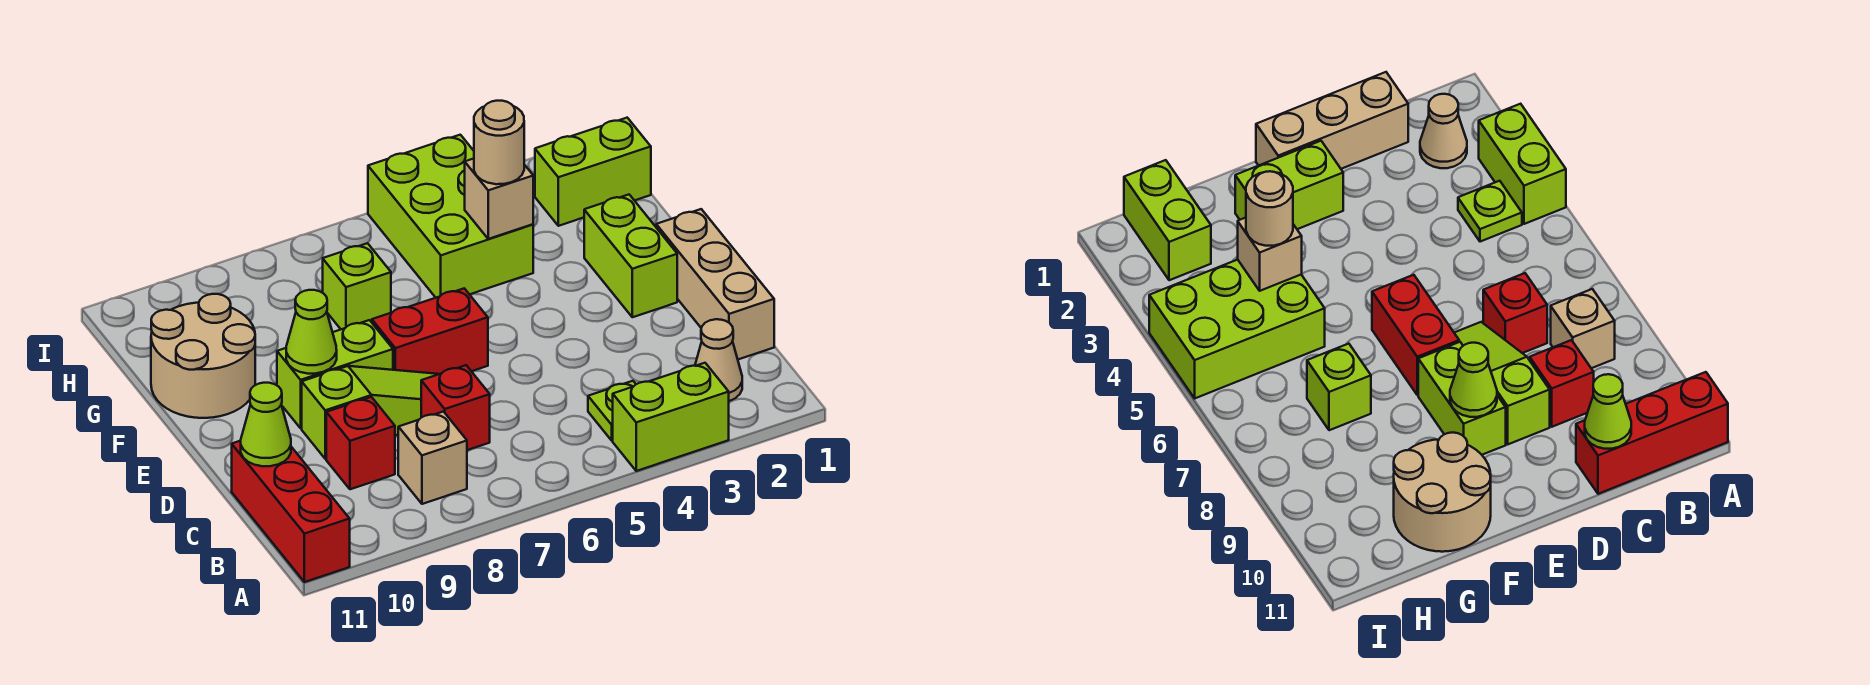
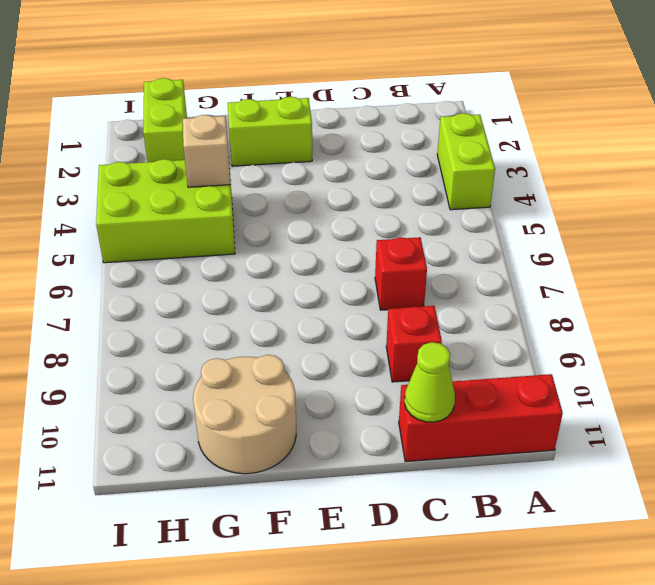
none -> tan 1x1 cone [695,319,742,401]
none -> lime 1x1 plate [588,381,636,440]
none -> tan 1x1 brick [398,412,467,504]

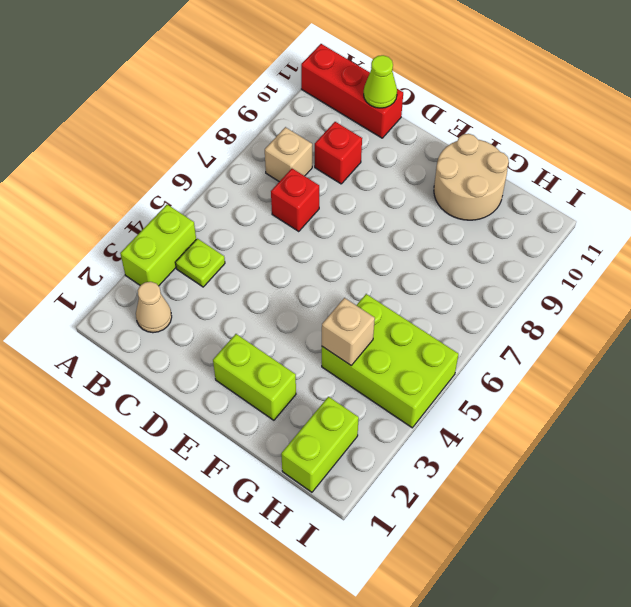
none -> tan 1x3 brick [656,209,774,359]
none -> lime 1x3 slope [302,366,438,459]
none -> red 1x2 brick [372,288,488,374]

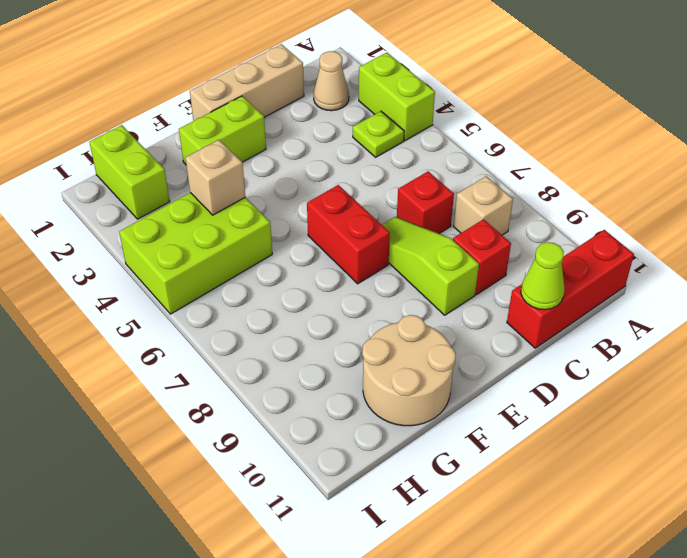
none -> lime 1x2 brick [277,320,393,428]
none -> lime 1x1 brick [323,243,391,329]
none -> lime 1x1 cone [286,290,337,374]

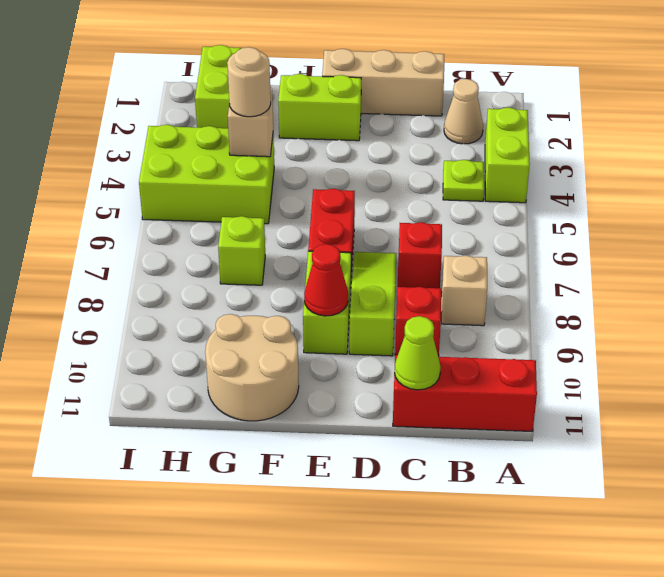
red 1x1 cone [304,244,348,316] -> lime 1x1 cone [286,290,337,374]

